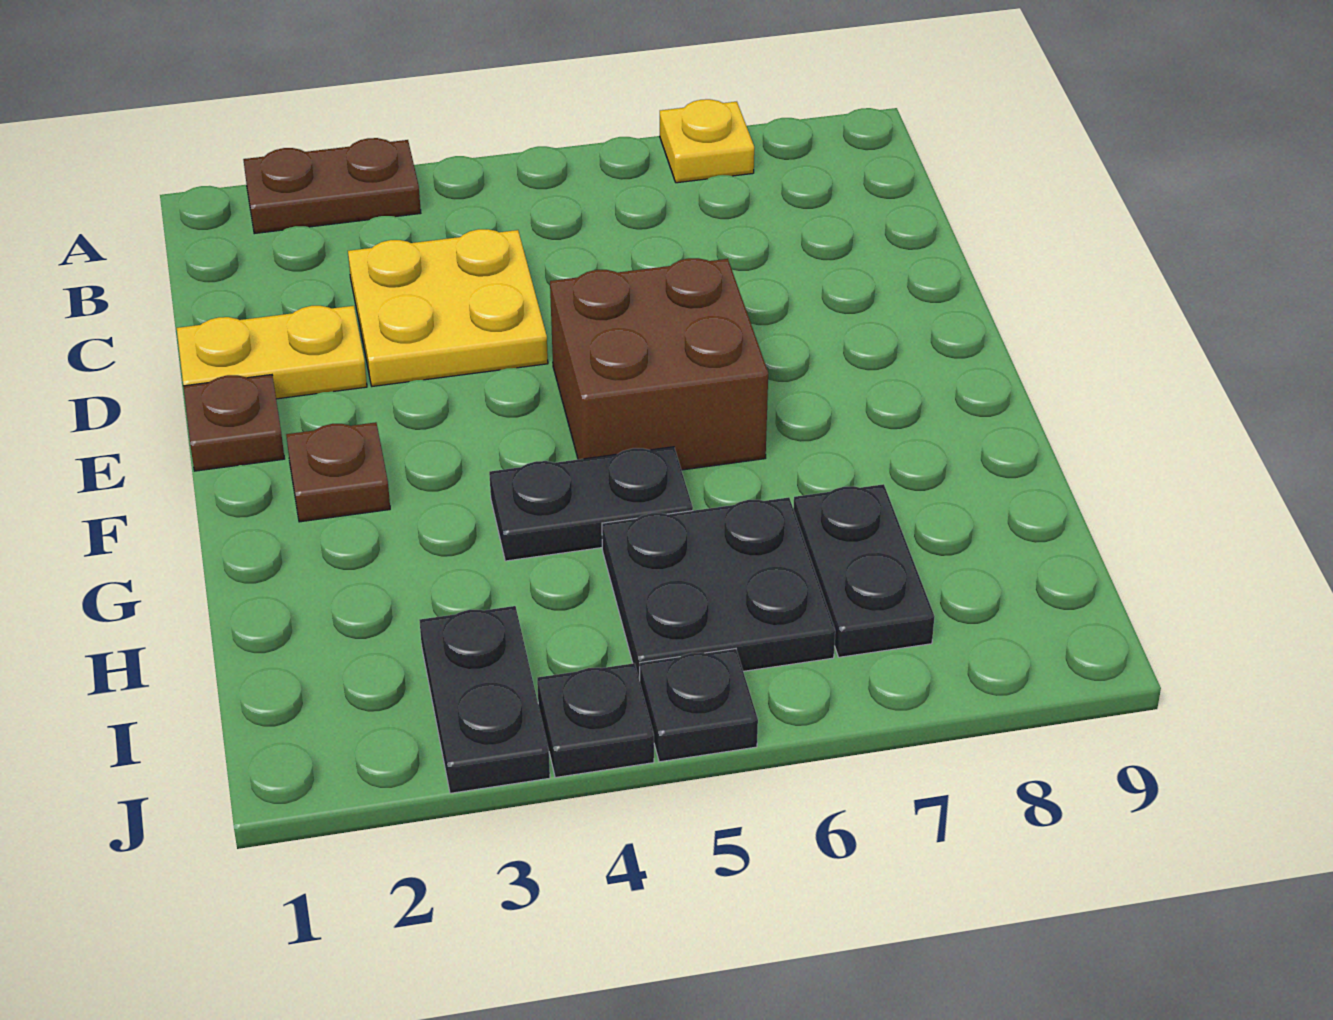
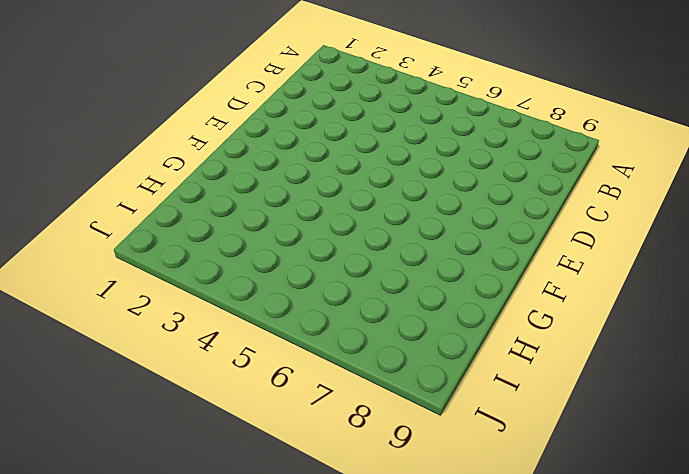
none -> brown 1x2 plate [243,138,421,234]
none -> yellow 1x1 plate [660,99,754,183]
none -> yellow 2x2 plate [348,229,548,386]

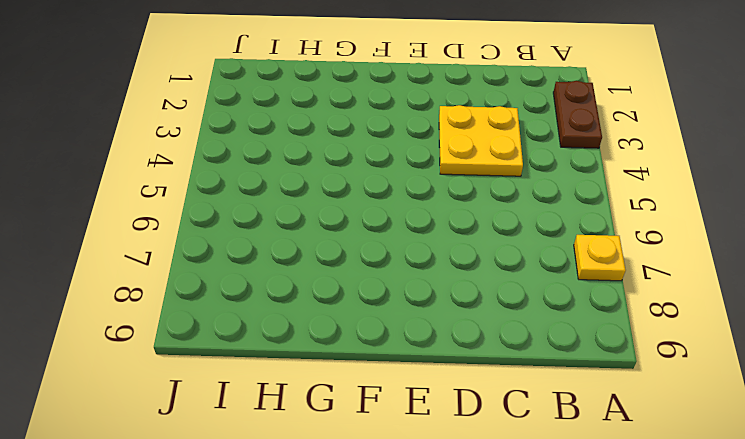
none -> yellow 1x2 plate [177,306,367,399]
none -> brown 1x1 plate [183,375,285,471]
none -> brown 2x2 brick [550,258,768,470]

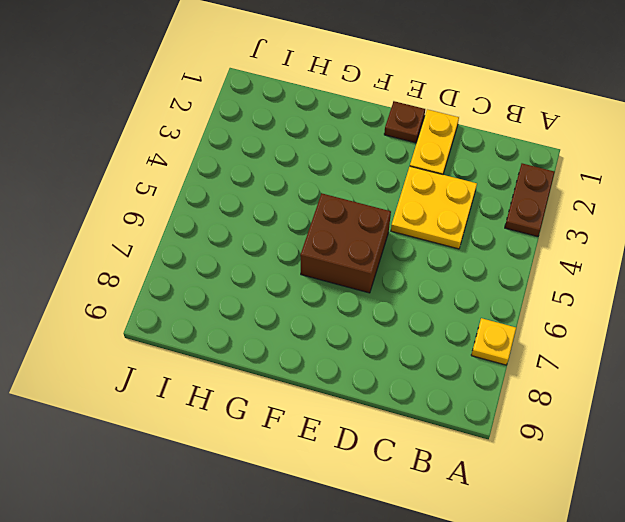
none -> brown 1x1 plate [286,422,390,522]
none -> black 1x2 plate [489,447,693,561]
none -> black 2x2 plate [602,497,835,681]

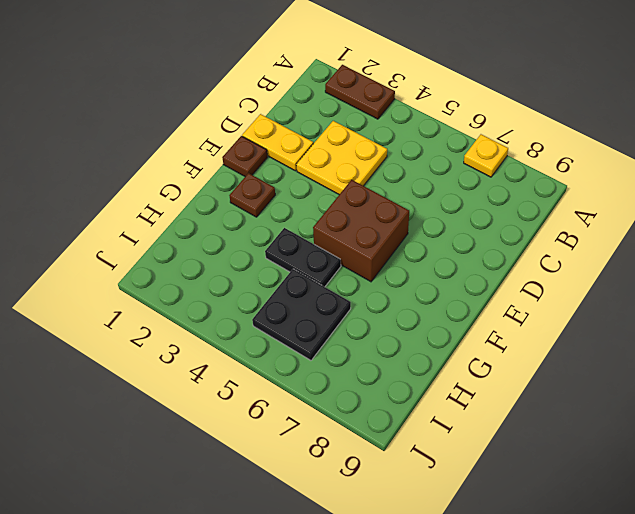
none -> black 1x2 plate [793,484,935,657]
none -> black 1x2 plate [420,606,550,793]
none -> black 1x1 plate [537,663,654,778]

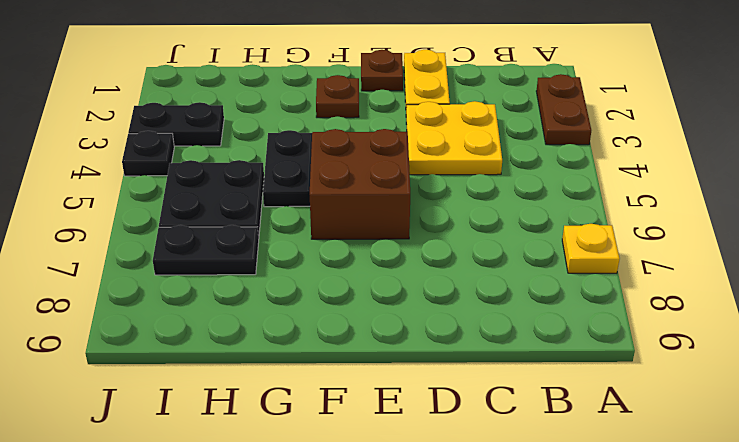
none -> black 1x1 plate [640,649,758,762]

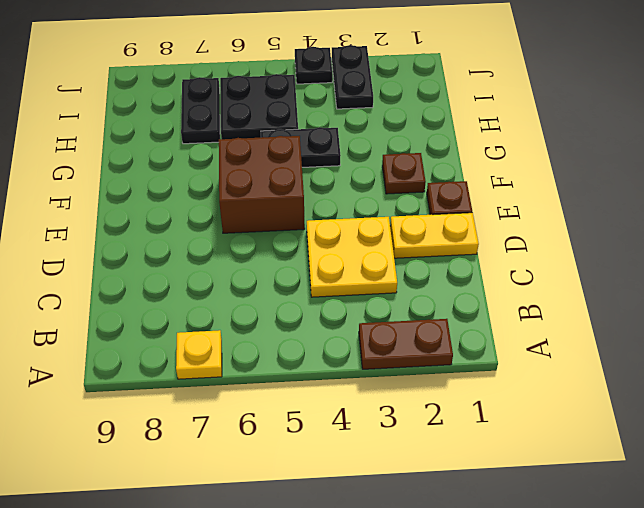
none -> black 1x1 plate [640,649,758,762]

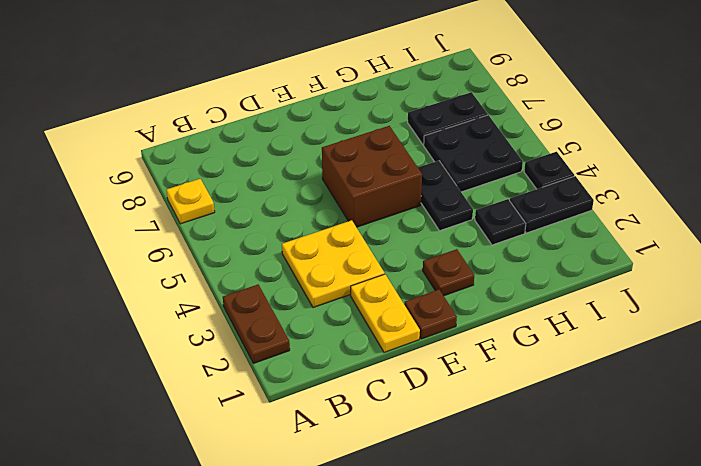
black 1x1 plate [475,199,526,245] -> black 1x1 plate moved to [640,649,758,762]

